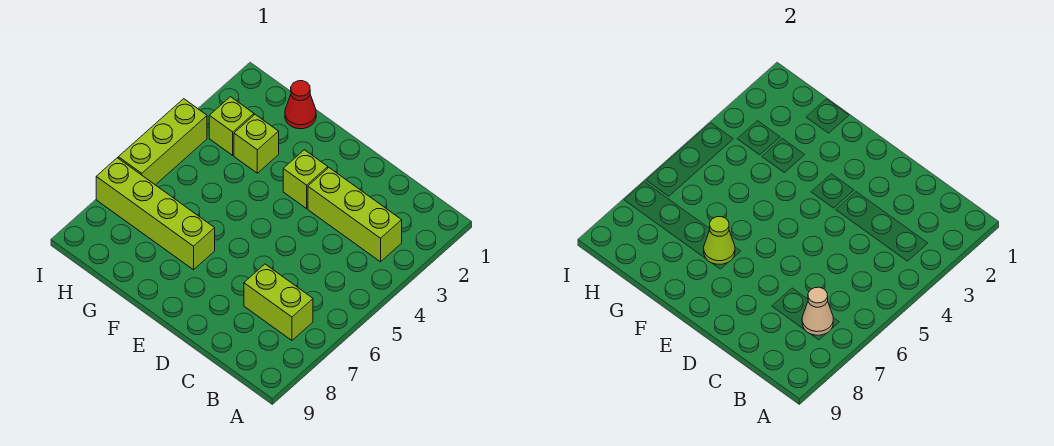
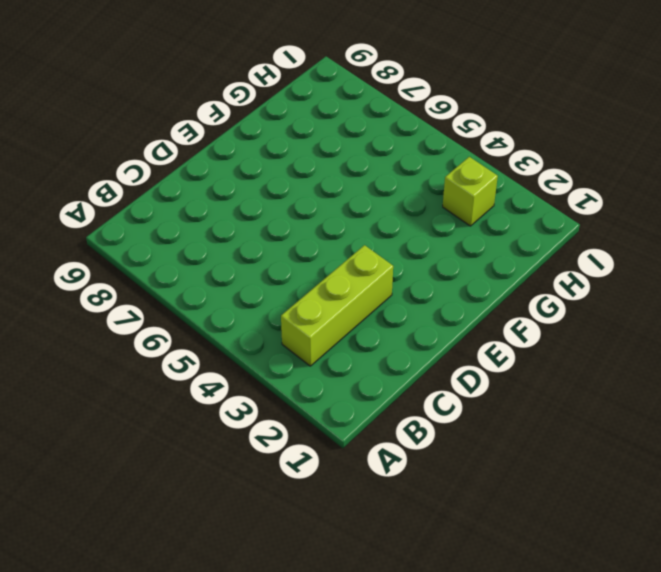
none -> lime 1x2 brick [244,264,313,340]
none -> lime 1x1 brick [283,150,328,209]

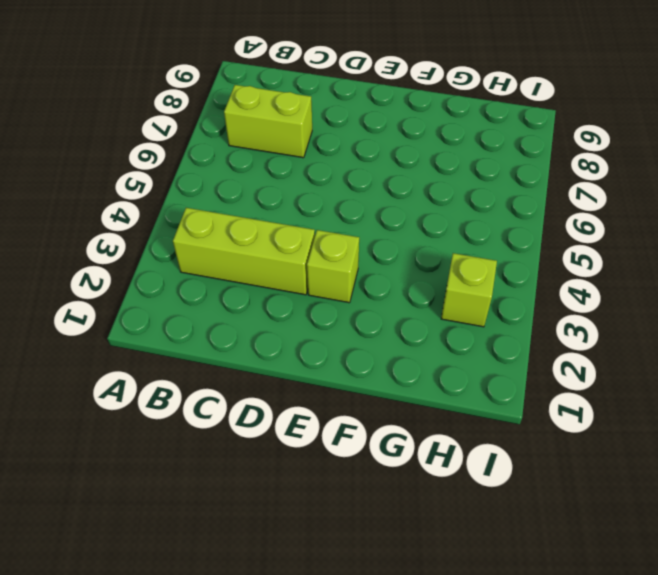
none -> lime 1x4 brick [96,158,215,270]
none -> red 1x1 cone [285,81,316,129]

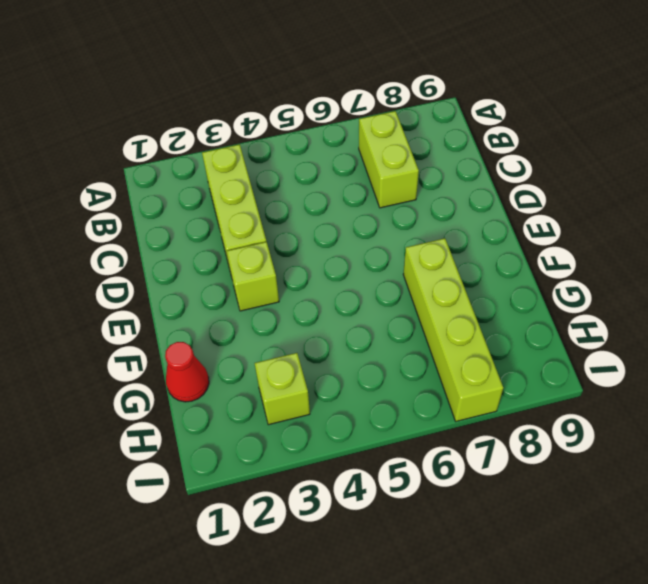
none -> lime 1x1 brick [234,115,279,173]
none -> lime 1x3 brick [118,99,207,185]

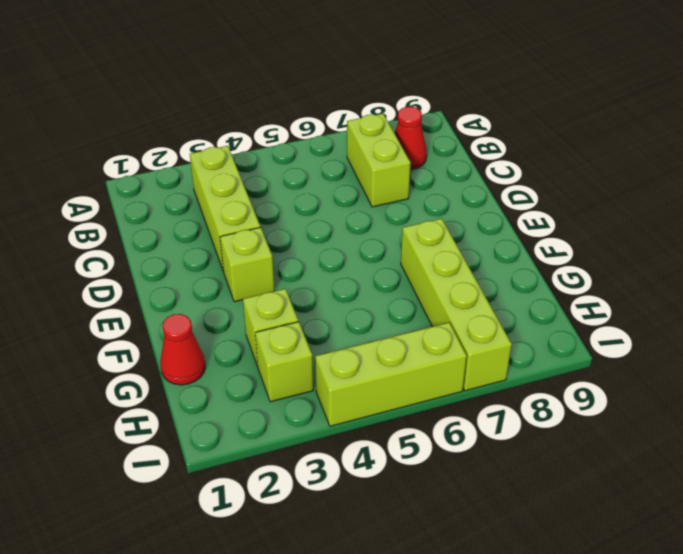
red 1x1 cone [395,107,427,169] -> none
none -> tan 1x1 cone [802,287,833,335]
none -> lime 1x1 cone [704,217,735,264]

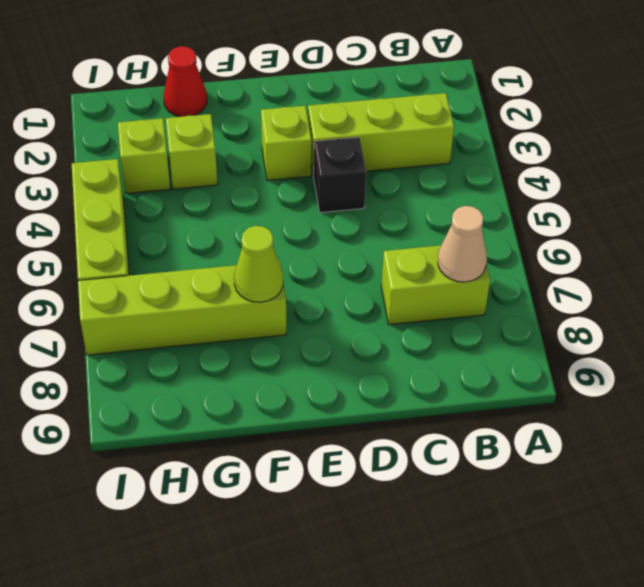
black 1x1 brick [314,137,366,213] -> none

